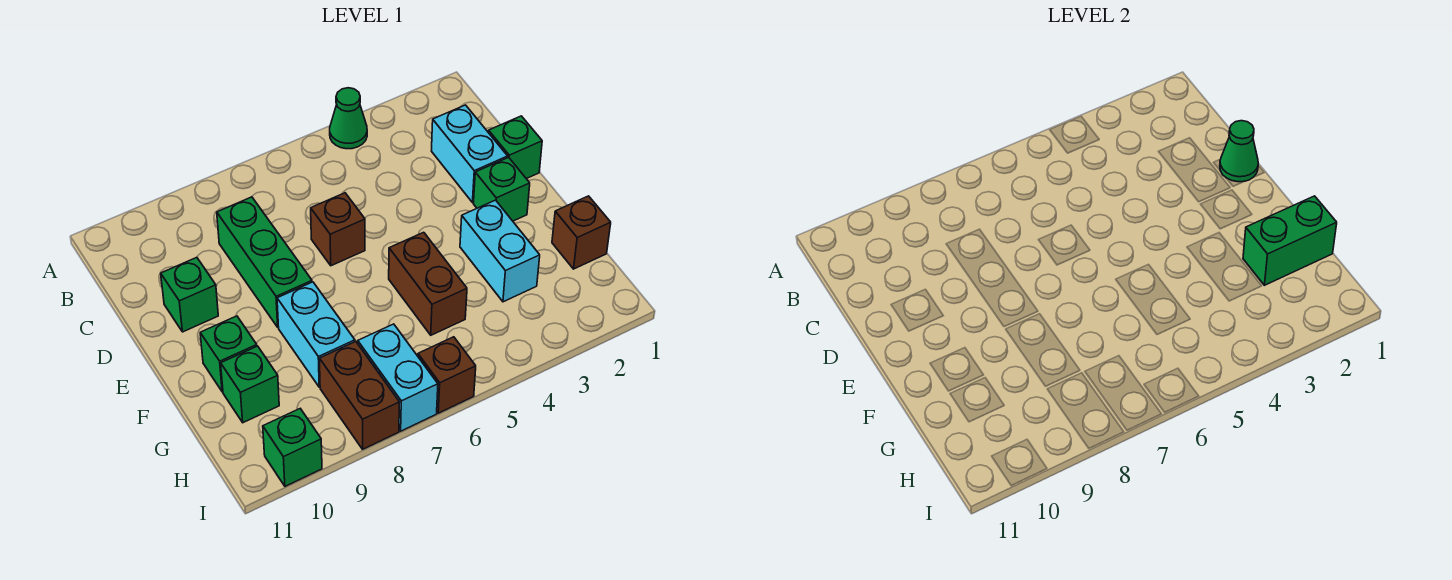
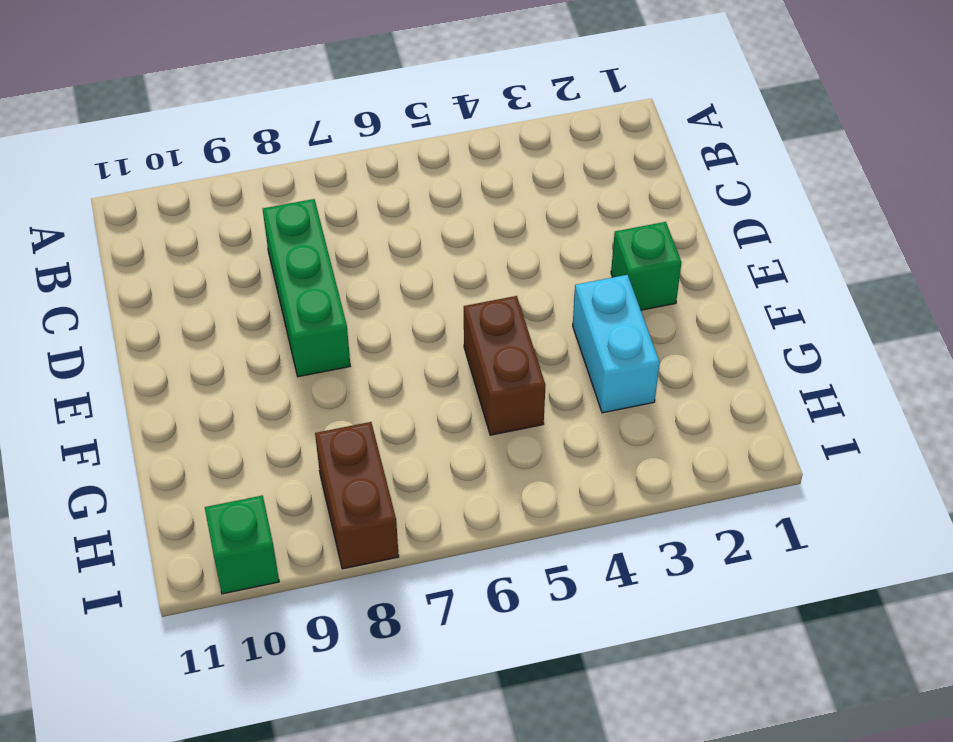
none -> green 1x1 cone [330,88,367,149]
none -> cyan 1x2 brick [432,105,508,203]
none -> green 1x1 brick [488,116,542,179]

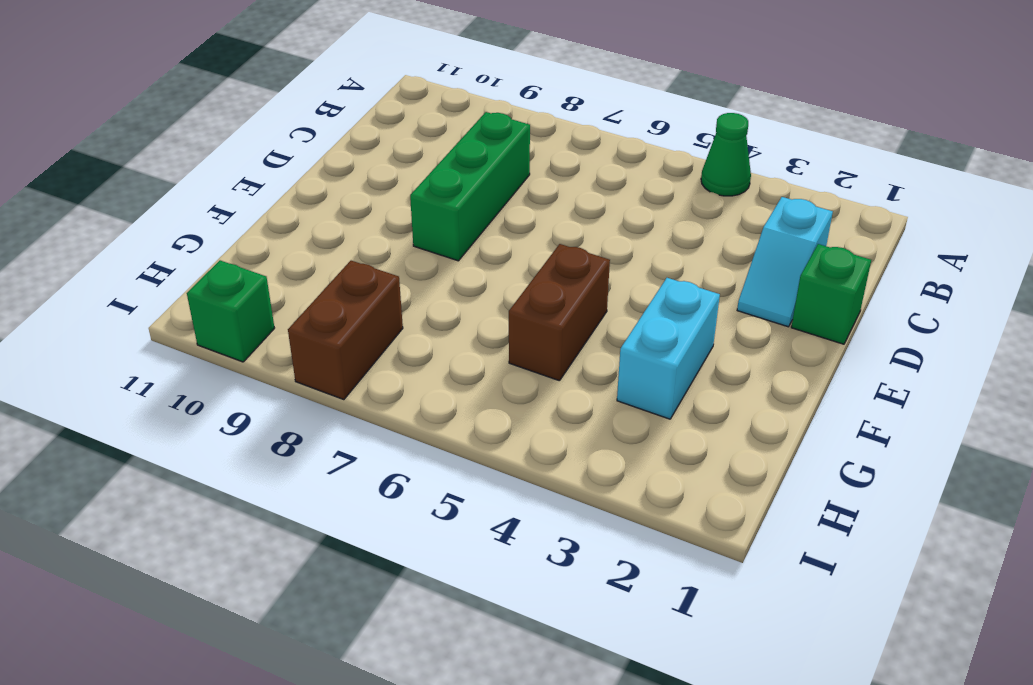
cyan 1x2 slope [737,197,833,327] -> cyan 1x2 brick [432,105,508,203]
none -> brown 1x1 brick [311,193,365,266]
none -> green 1x1 brick [161,257,218,332]
none -> green 1x1 brick [473,157,530,221]

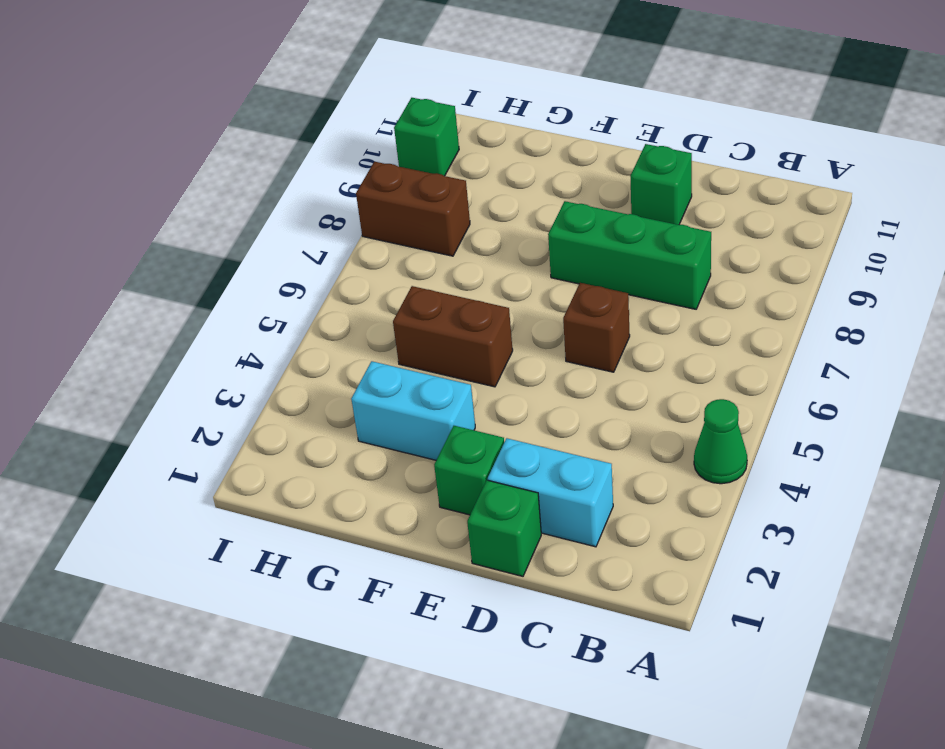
none -> cyan 1x2 brick [277,282,355,387]
none -> green 1x1 brick [200,316,257,392]
none -> brown 1x1 brick [552,196,611,269]

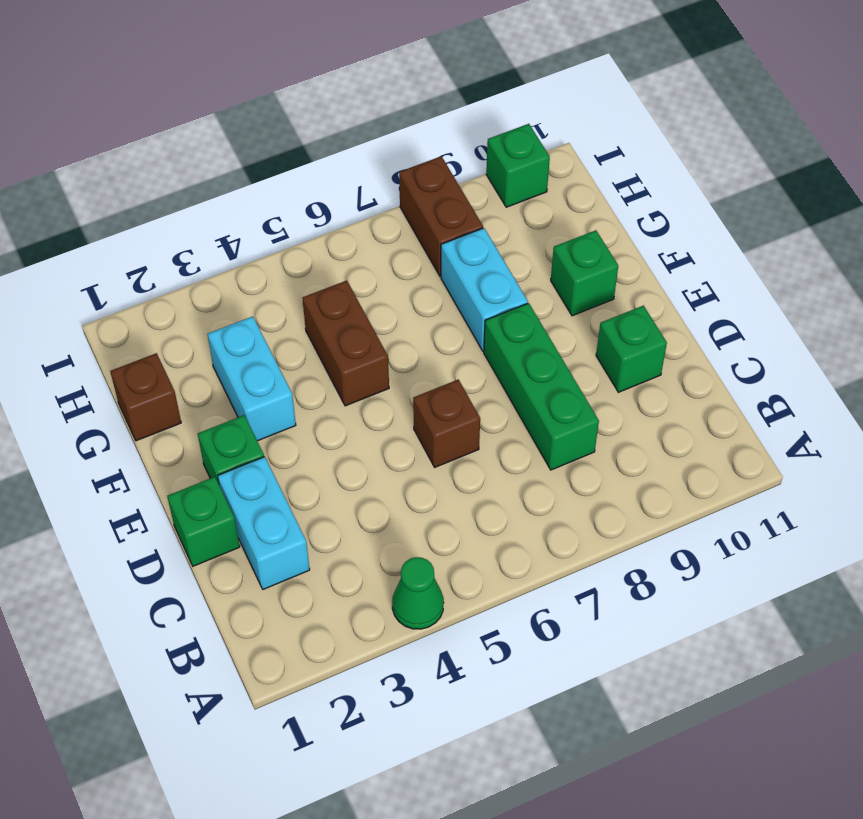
none -> green 1x1 brick [221,346,279,423]
none -> cyan 1x2 brick [358,324,438,431]
none -> brown 1x1 brick [418,337,476,413]

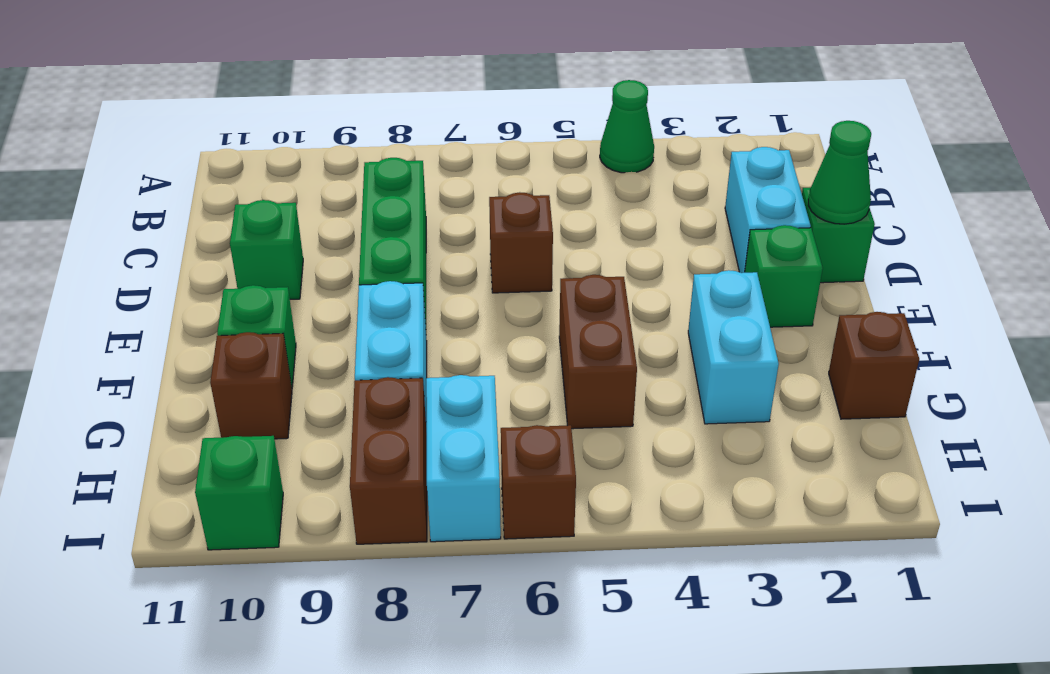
brown 1x1 brick [210,332,292,439] -> green 1x1 brick [221,346,279,423]
none -> green 1x2 brick [1243,196,1337,285]

